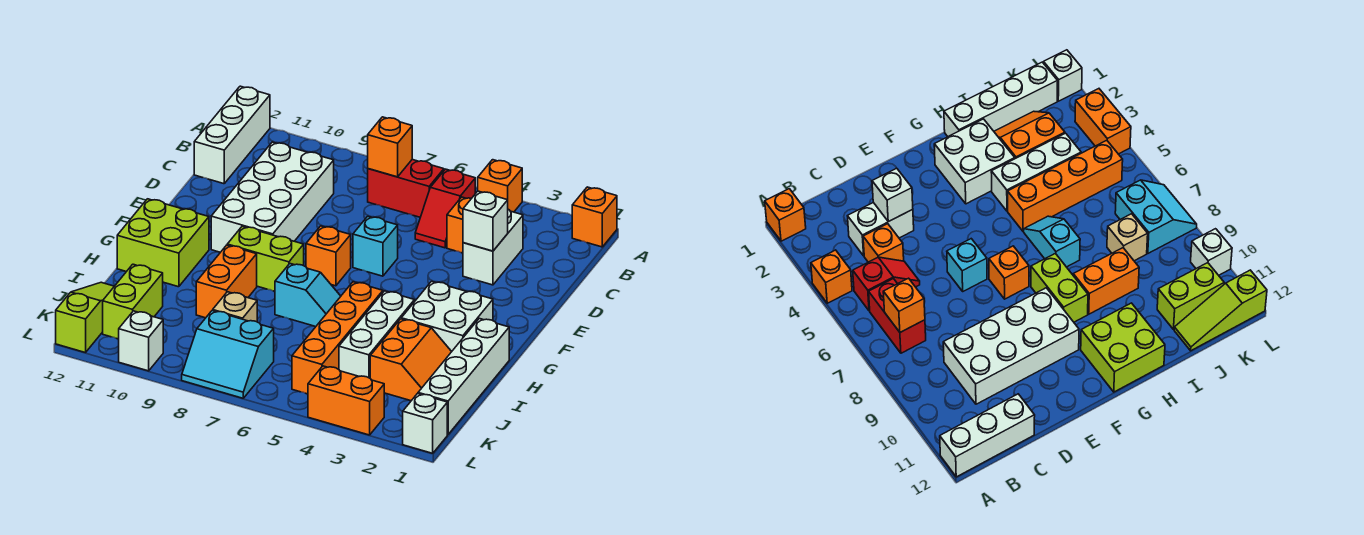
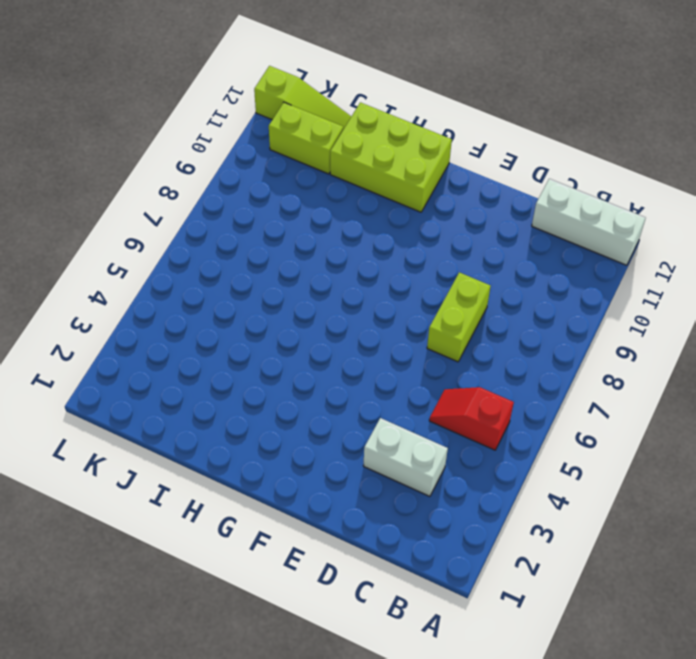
lime 1x2 brick [427,272,490,362] -> lime 1x2 brick moved to [227,226,304,291]
lime 2x3 brick [330,102,452,212] -> lime 2x2 brick [117,199,209,287]
none -> orange 1x1 brick [572,187,617,247]
none -> orange 1x1 brick [478,160,522,212]
none -> red 1x2 brick [368,160,444,217]

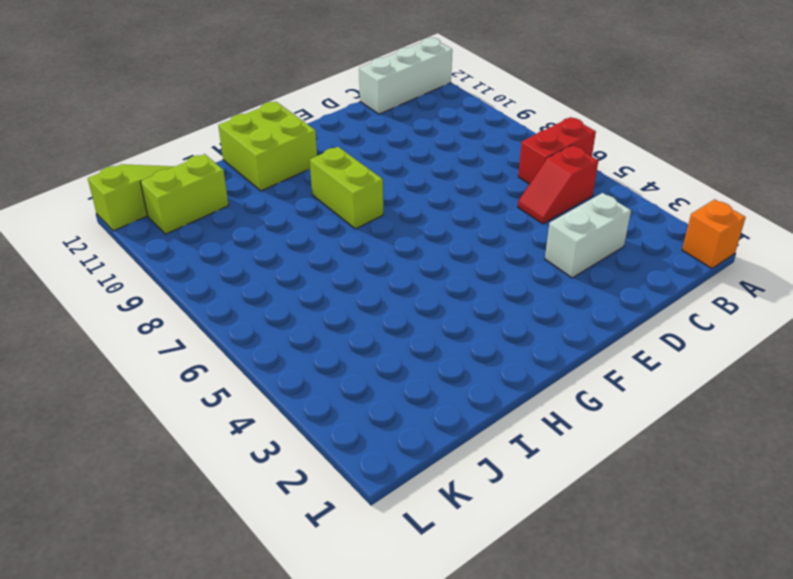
red 1x2 brick [518,117,596,184] -> red 1x2 brick turned to [368,160,444,217]
none -> orange 1x1 brick [478,160,522,212]
none -> orange 1x1 brick [447,197,472,253]
none -> white 2x4 brick [211,142,334,252]

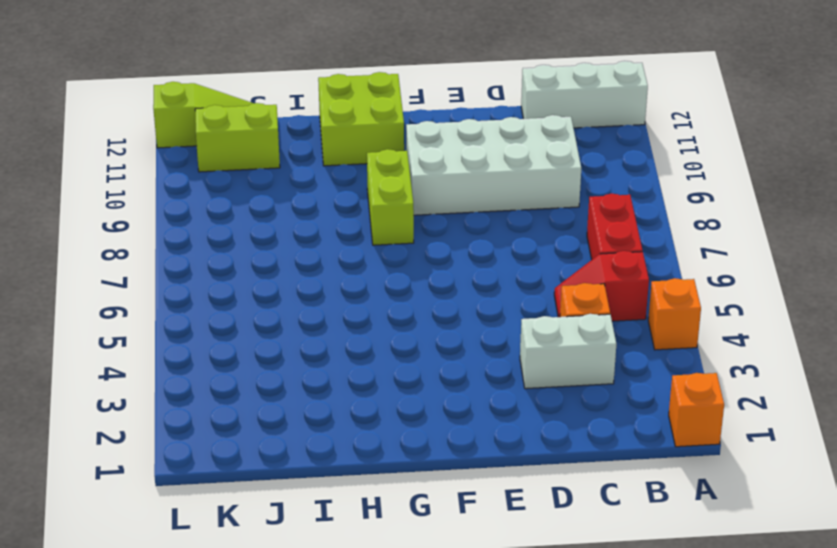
none -> cyan 1x1 brick [353,216,398,276]
none -> orange 1x1 brick [306,226,351,286]
none -> white 2x2 brick [401,281,493,351]

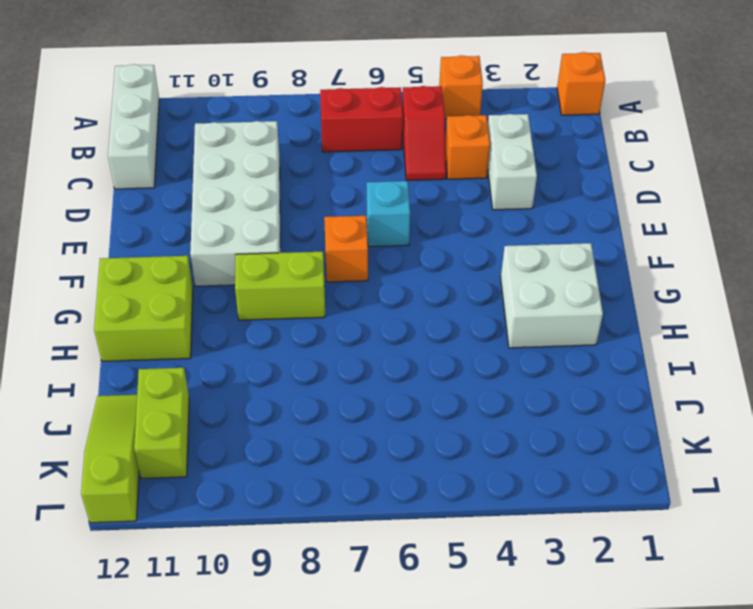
none -> white 1x4 brick [418,318,509,435]
none -> white 1x3 brick [339,291,414,378]
none -> orange 1x4 brick [292,282,383,394]

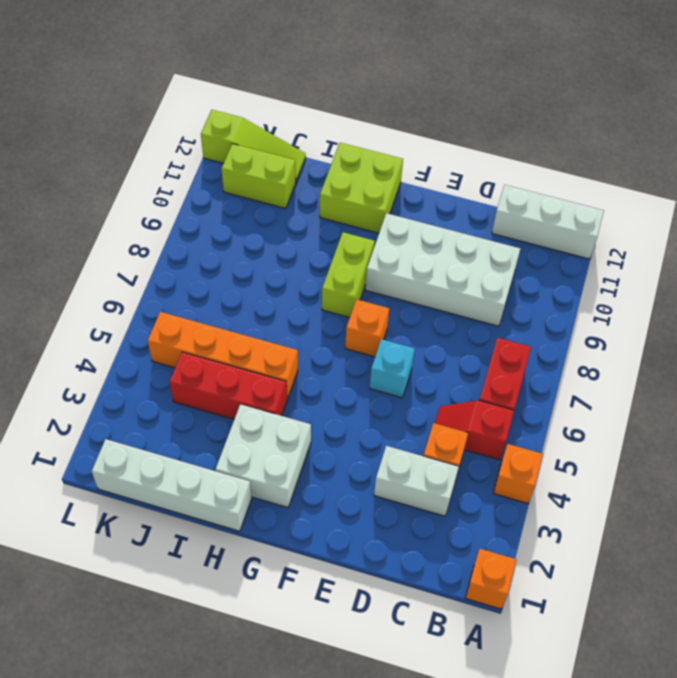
red 1x3 brick [170,352,287,419] -> white 1x3 brick [339,291,414,378]
none -> cyan 1x2 slope [275,264,341,327]
none -> orange 1x2 brick [196,245,257,318]
none -> orange 2x2 slope [370,319,452,401]

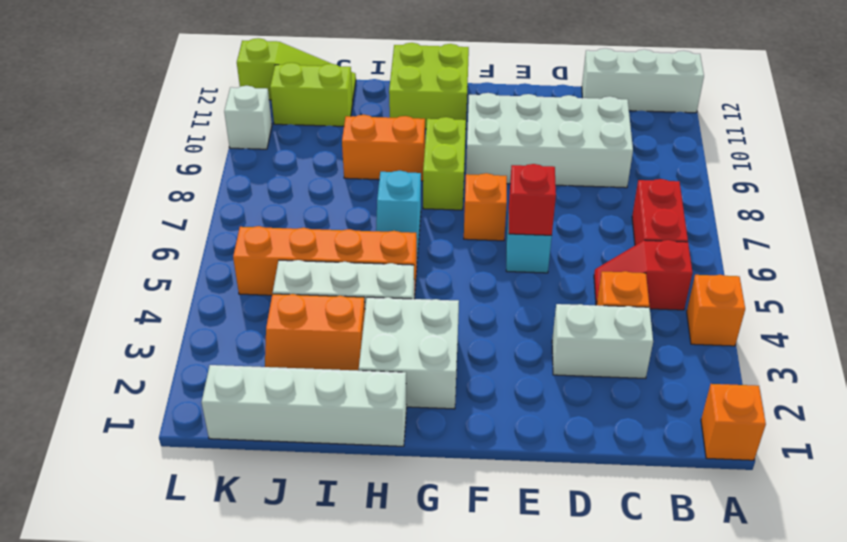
red 1x1 brick [509,164,556,235] -> none
none -> tan 1x1 brick [213,292,257,322]
none -> cyan 2x2 slope [182,311,274,398]
none -> white 1x1 brick [403,394,447,453]

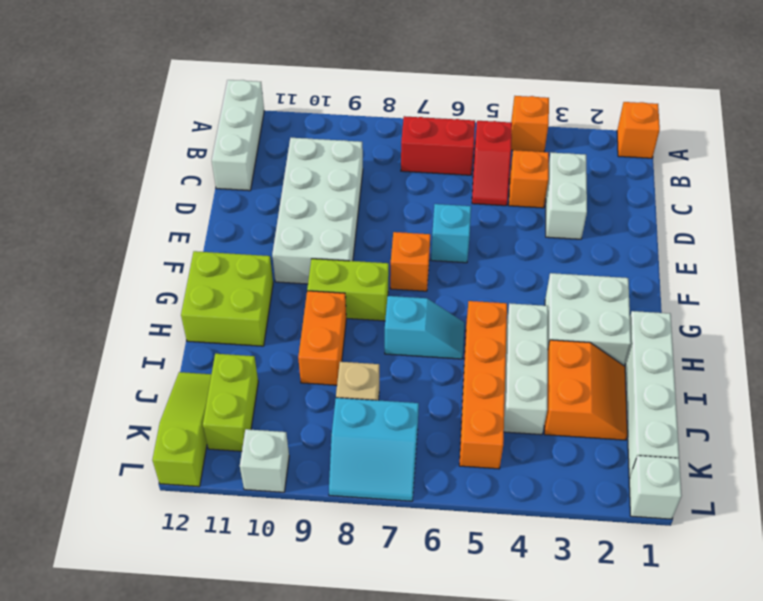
none -> orange 1x2 brick [308,366,384,435]
none -> orange 1x1 brick [368,117,412,177]
none -> white 1x1 brick [463,191,508,251]

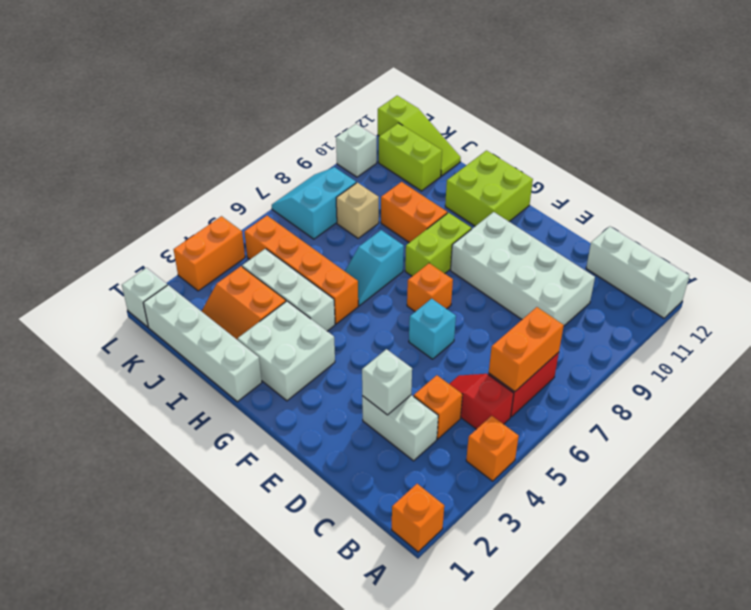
orange 1x2 brick [489,307,564,392] -> orange 1x1 brick [368,117,412,177]

